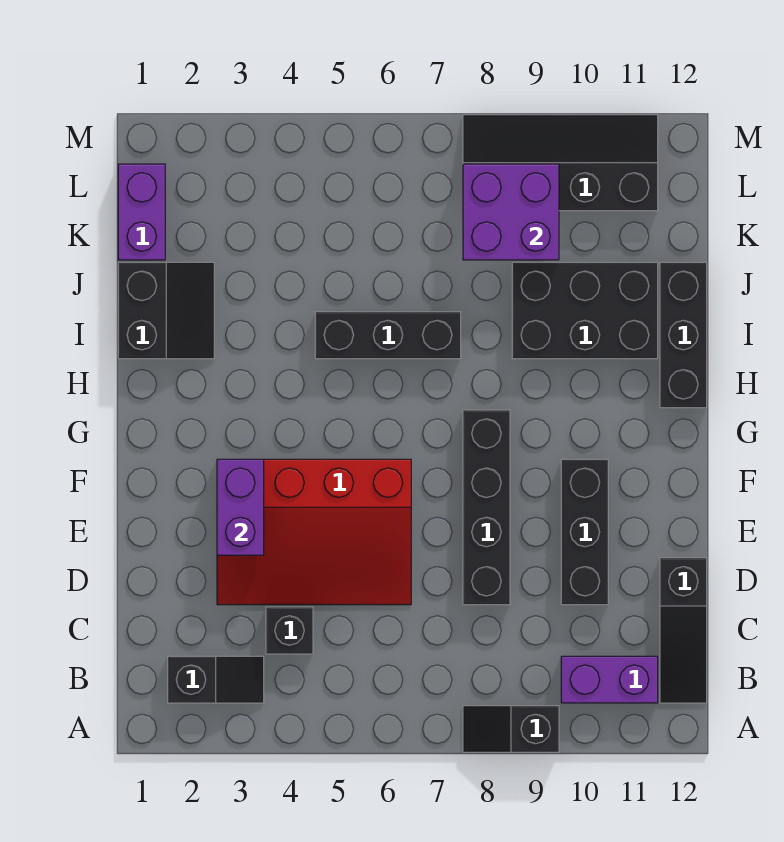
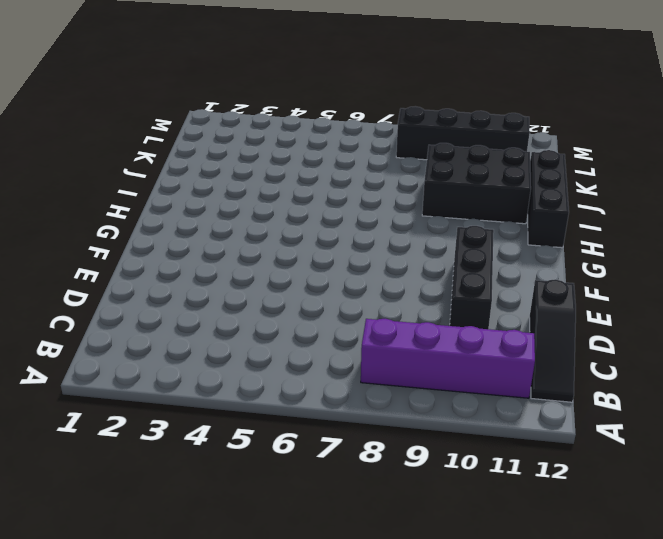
purple 1x4 brick [361,319,535,398] -> purple 1x2 brick [561,656,658,703]
none -> black 1x2 slope [463,706,559,752]
none -> black 1x2 slope [168,656,264,703]
none -> black 1x1 brick [266,607,313,654]

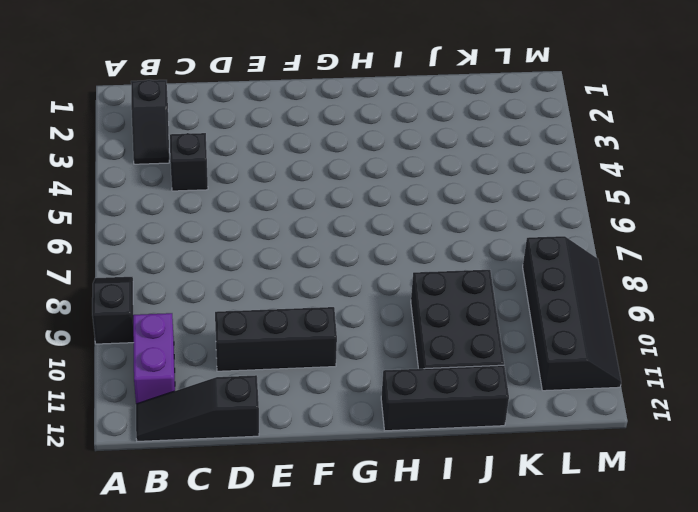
none -> red 3x4 slope [217,459,411,605]
none -> black 1x4 brick [463,410,510,605]
none -> black 2x2 slope [118,262,214,359]

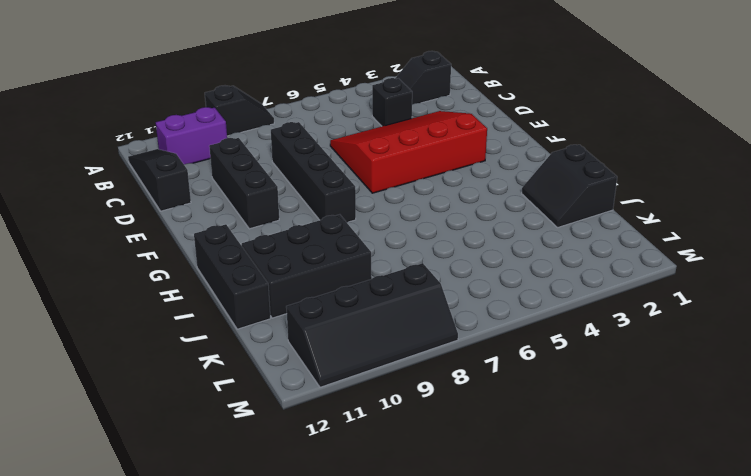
none -> black 1x3 brick [315,312,461,359]
none -> purple 1x2 brick [118,164,165,260]
none -> purple 1x2 brick [217,459,264,555]

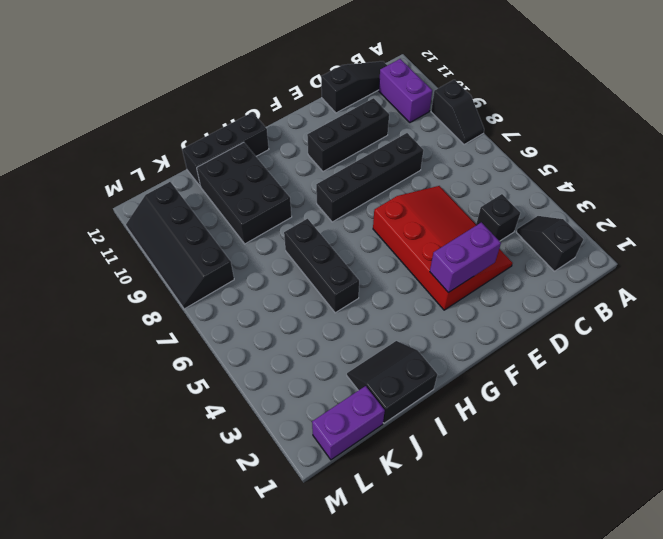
none -> purple 2x2 brick [463,164,559,260]

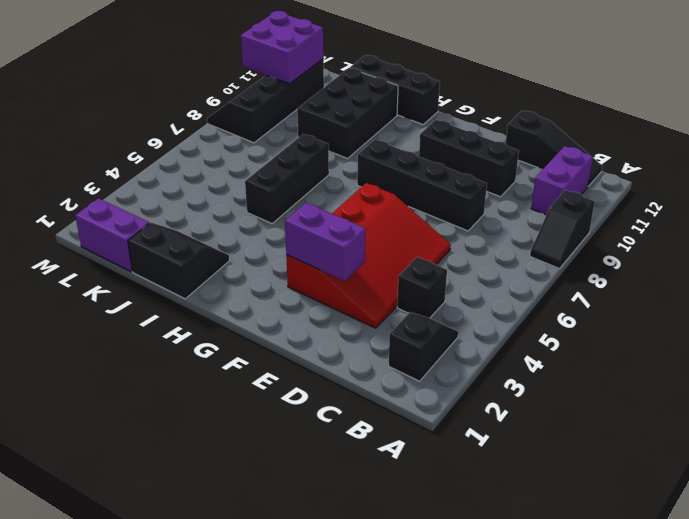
purple 2x2 brick [241,11,324,84] -> purple 2x2 brick moved to [463,164,559,260]

